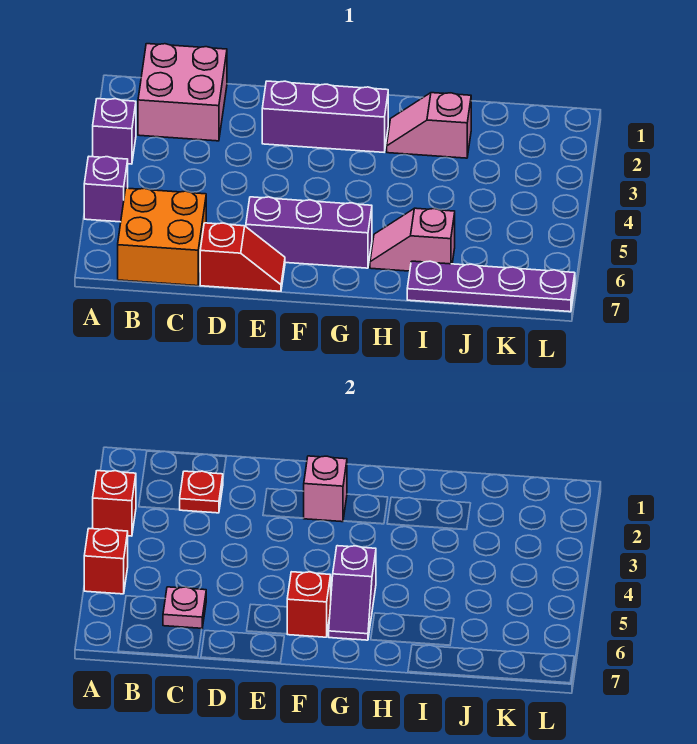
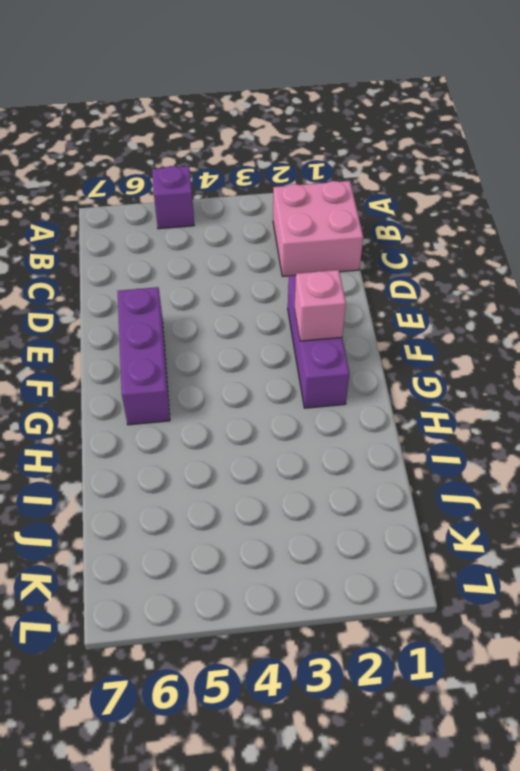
none -> purple 1x1 brick [93,99,136,164]
none -> orange 2x2 brick [118,188,206,286]
none -> red 1x2 slope [200,223,285,291]

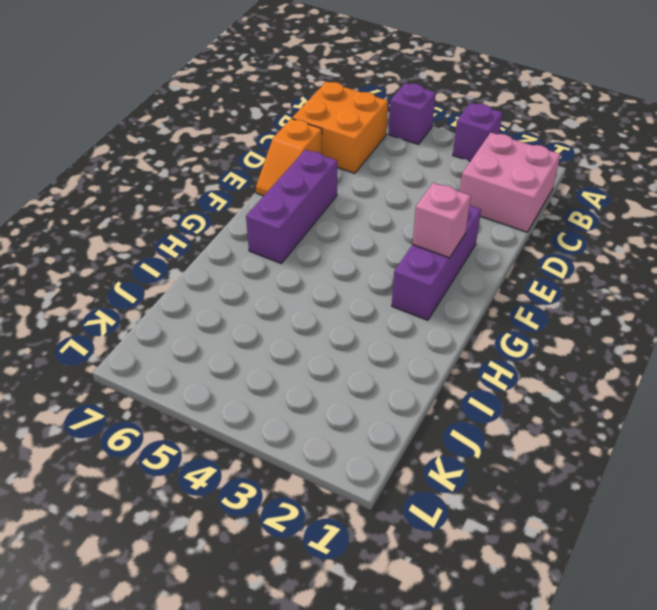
orange 1x2 slope [256,119,322,196] -> red 1x2 slope [200,223,285,291]
none -> pink 1x2 slope [387,93,471,158]
none -> pink 1x2 slope [370,208,455,271]
none -> purple 1x4 plate [407,261,575,312]

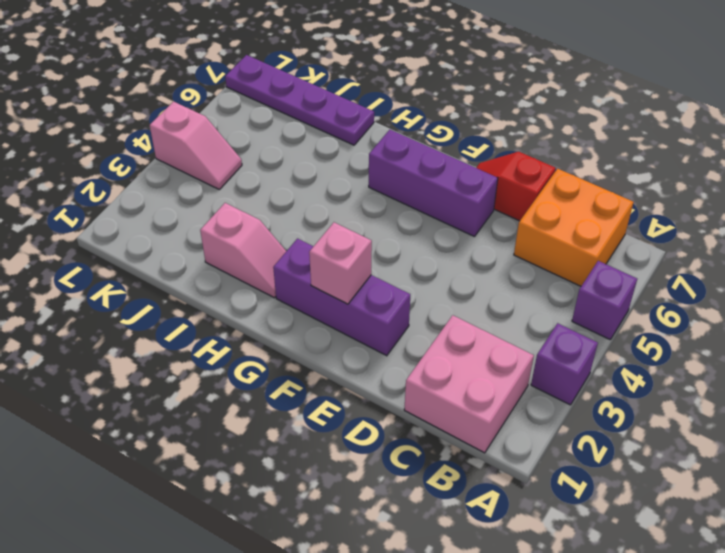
pink 1x2 slope [150,102,242,189] -> pink 1x2 slope moved to [370,208,455,271]
none -> red 1x1 brick [93,471,136,536]
none -> red 1x1 brick [84,528,128,594]
none -> red 1x1 plate [180,471,223,513]

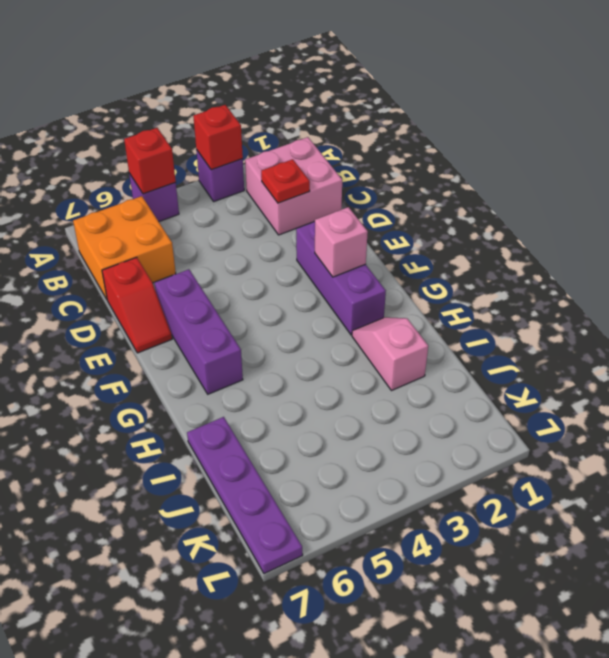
none -> pink 1x2 slope [370,208,455,271]
none -> pink 1x1 plate [163,587,206,628]
none -> red 1x1 brick [287,572,331,637]

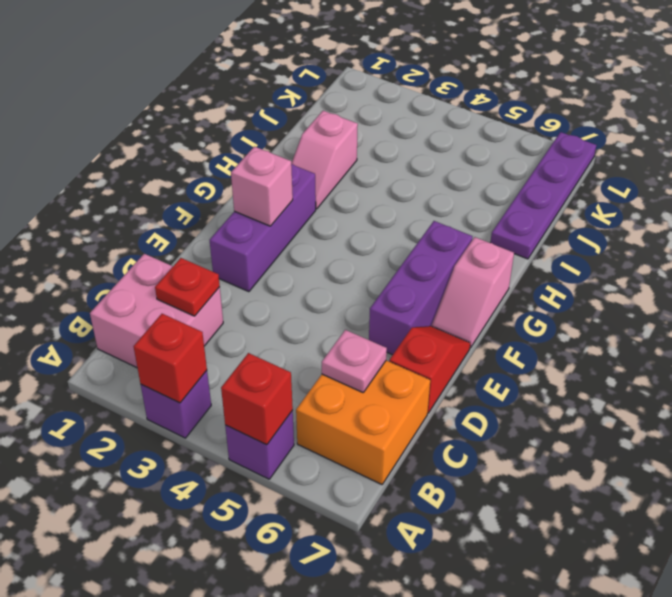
pink 1x2 slope [432,237,514,348] -> pink 1x2 slope moved to [370,208,455,271]
none -> red 1x1 brick [287,572,331,637]
none -> purple 1x2 slope [329,546,376,640]

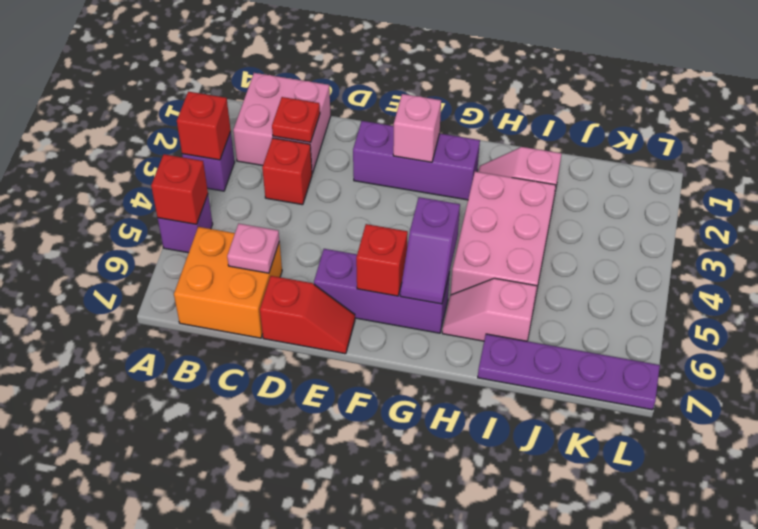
red 1x1 brick [262,138,312,205] -> none
pink 2x3 brick [451,171,556,304] -> none

